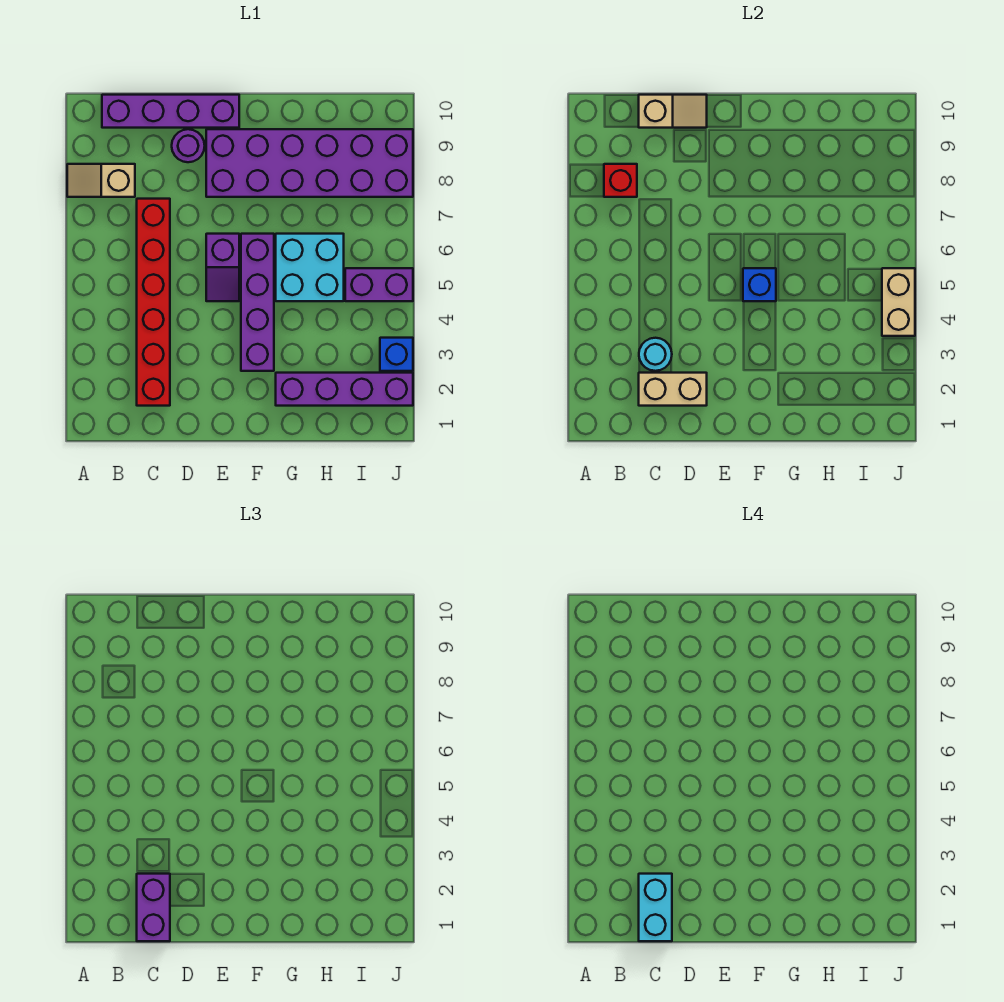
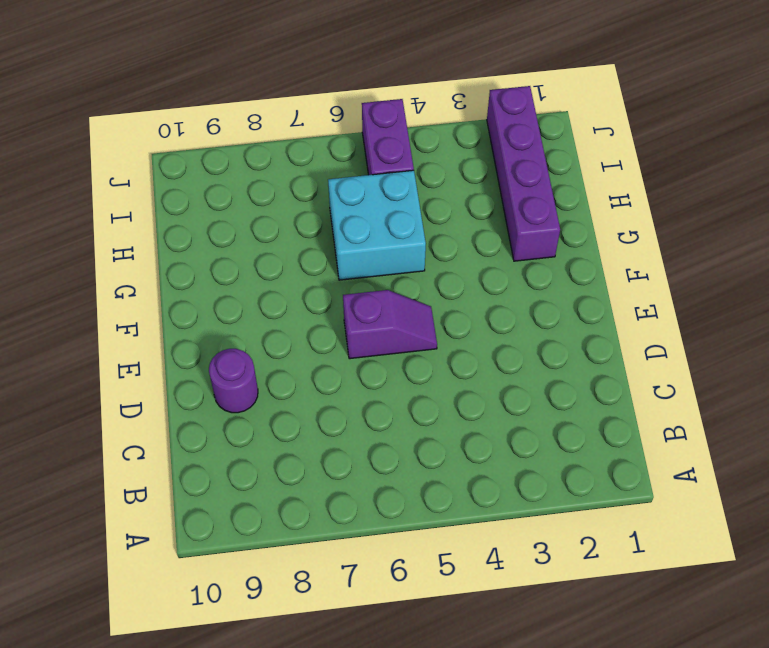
none -> tan 1x2 slope [67,164,135,197]
none -> purple 1x4 brick [102,95,239,128]
none -> red 1x6 brick [137,199,170,406]

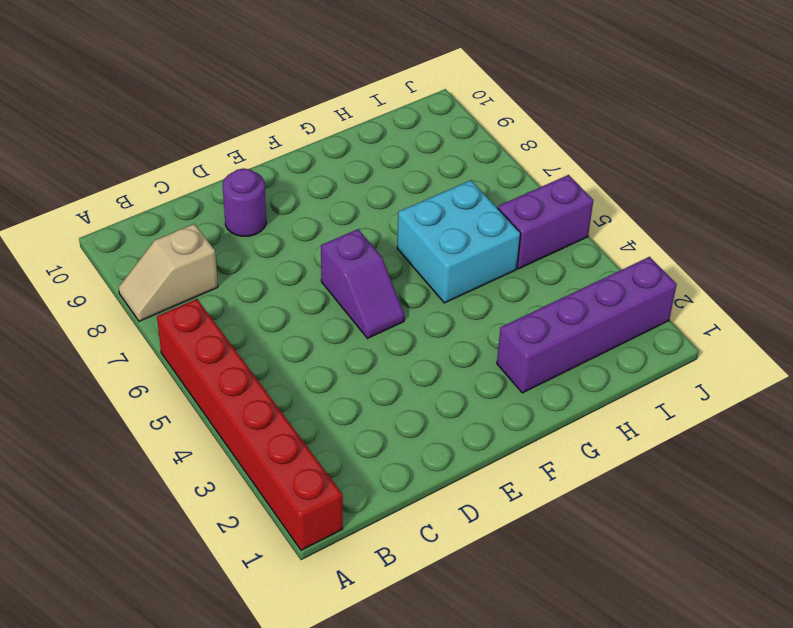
red 1x6 brick [157,299,343,550] -> red 1x6 brick moved to [137,199,170,406]
none -> purple 1x4 brick [102,95,239,128]
none -> purple 2x6 brick [206,129,413,197]
none -> purple 1x4 brick [241,234,274,371]

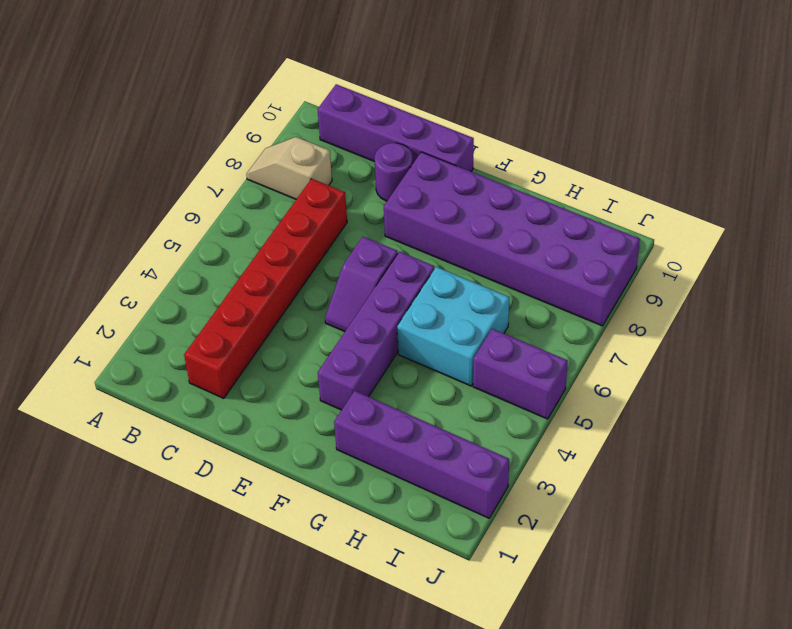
none -> blue 1x1 brick [380,338,413,371]
none -> red 1x1 brick [604,164,637,197]
none -> tan 1x2 brick [639,373,707,406]

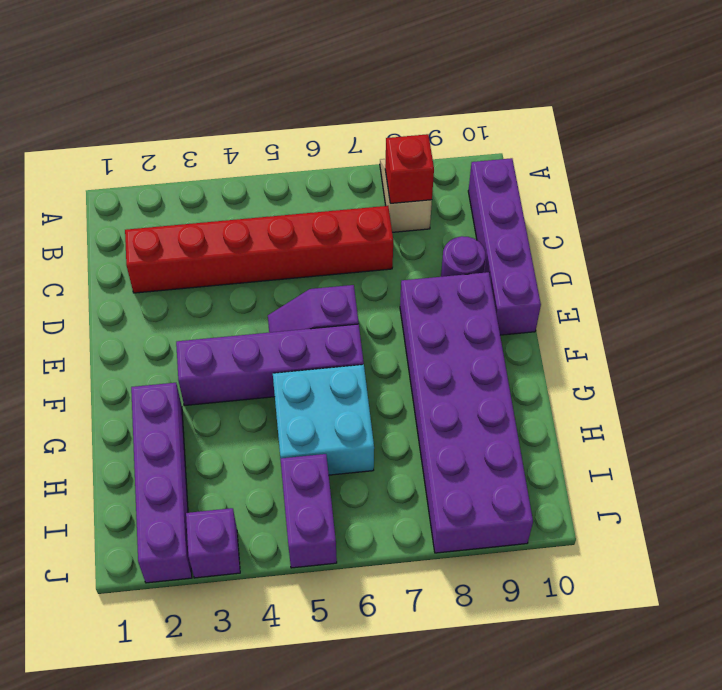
purple 1x1 brick [186,508,240,578] -> blue 1x1 brick [380,338,413,371]
none -> tan 1x2 brick [639,373,707,406]
none -> cyan 1x1 round brick [639,338,672,371]
none -> tan 1x2 slope [639,95,707,128]

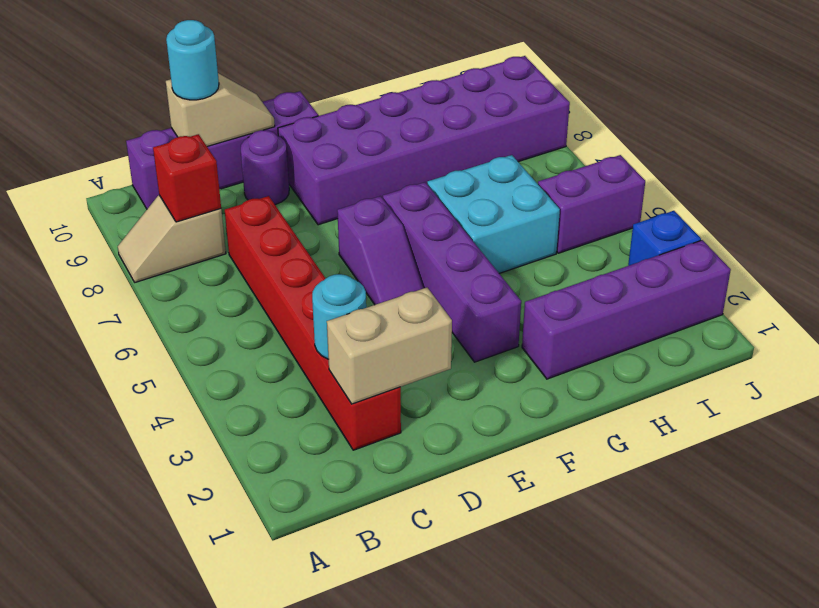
cyan 1x1 round brick [166,20,219,100] -> none
none -> blue 1x1 brick [743,268,776,301]
none -> tan 1x2 brick [882,268,915,336]
none -> purple 1x2 brick [137,874,170,941]

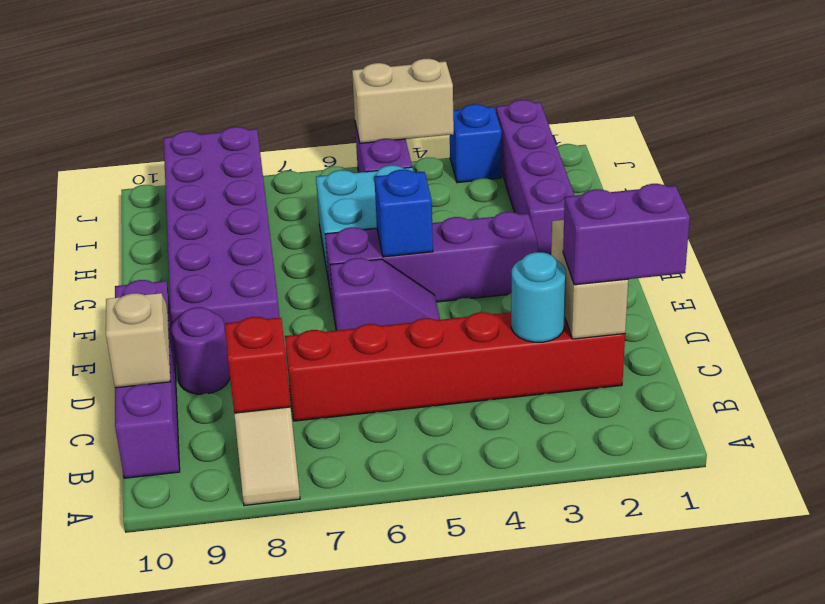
none -> cyan 1x2 brick [639,874,672,941]

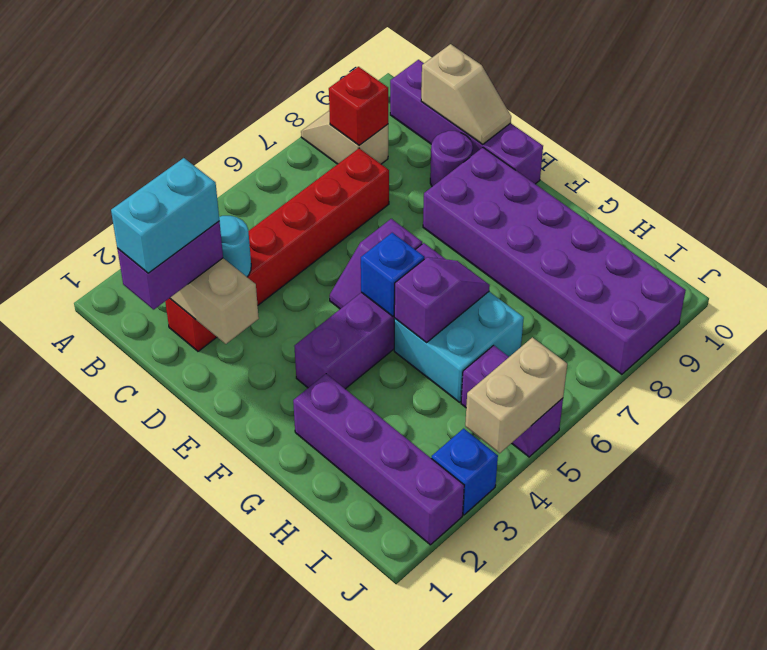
purple 1x2 slope [394,257,490,343] -> none

